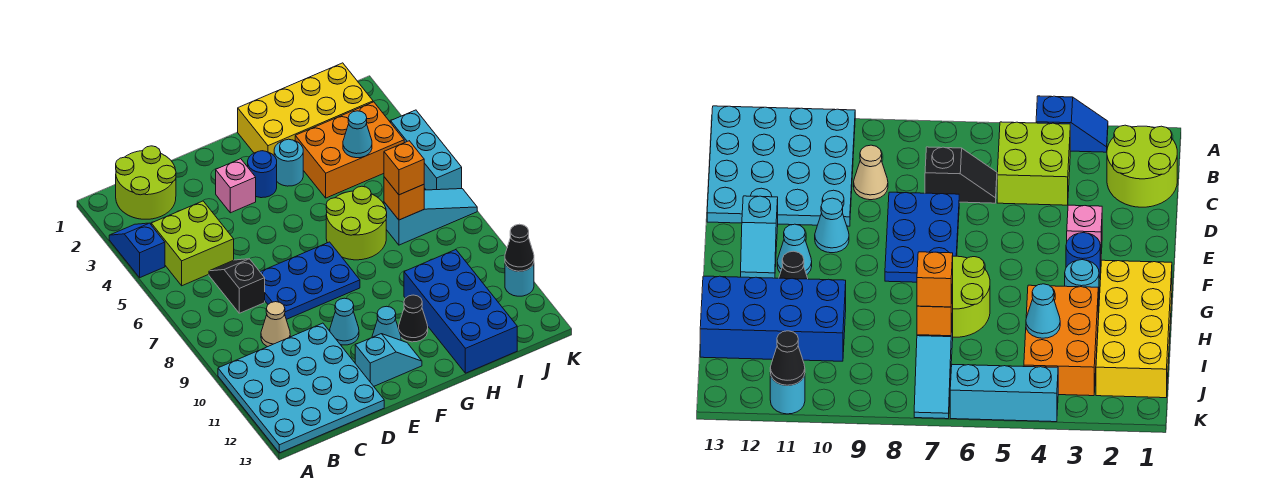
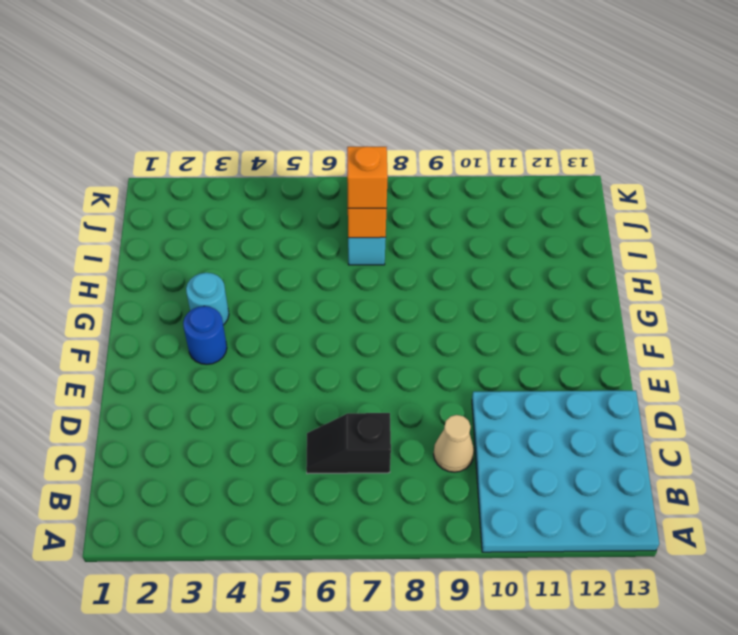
none -> blue 1x2 slope [109,223,165,278]
none -> lime 2x2 round brick [116,146,176,219]
none -> lime 2x2 brick [151,201,234,286]

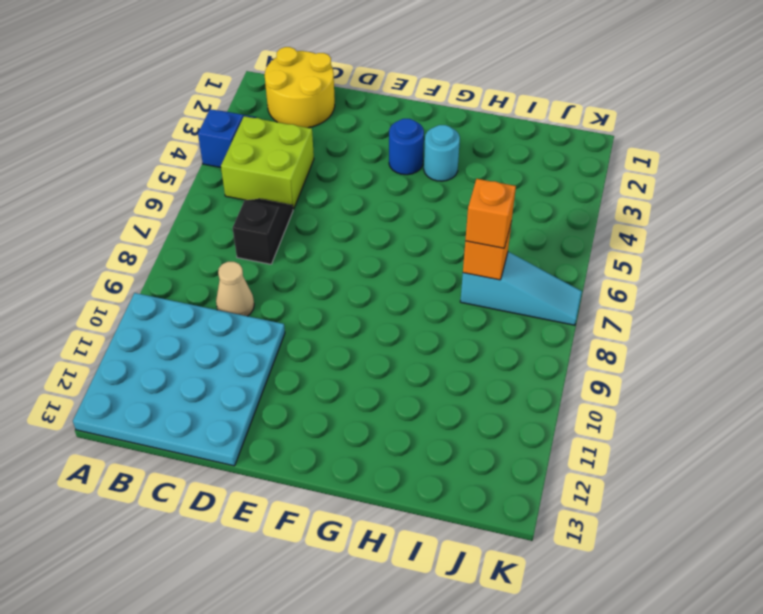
yellow 2x2 round brick [265,47,335,128] -> lime 2x2 round brick [116,146,176,219]
none -> blue 2x3 plate [260,242,360,319]
none -> pink 1x1 brick [216,159,256,213]
none -> cyan 1x1 cone [330,298,359,345]

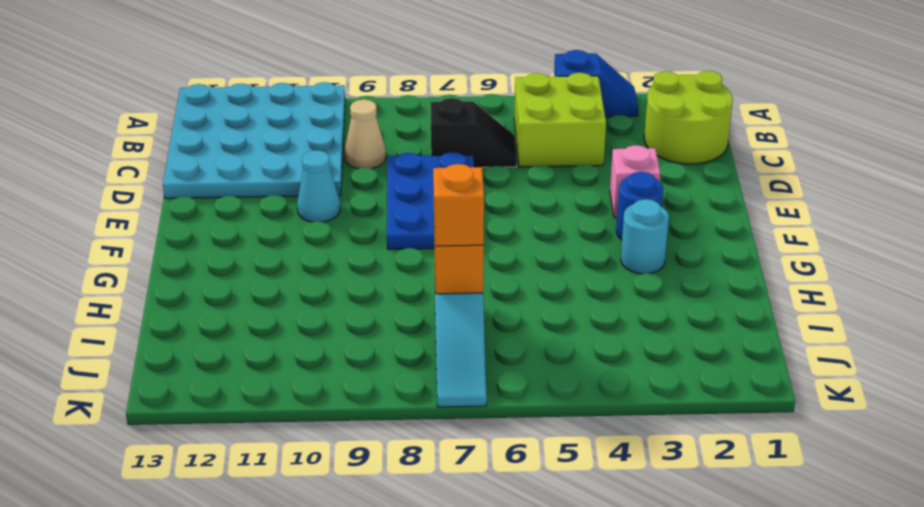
none -> cyan 1x2 slope [355,334,422,386]
none -> cyan 1x1 cone [372,306,401,340]
none -> yellow 2x4 brick [238,63,373,155]

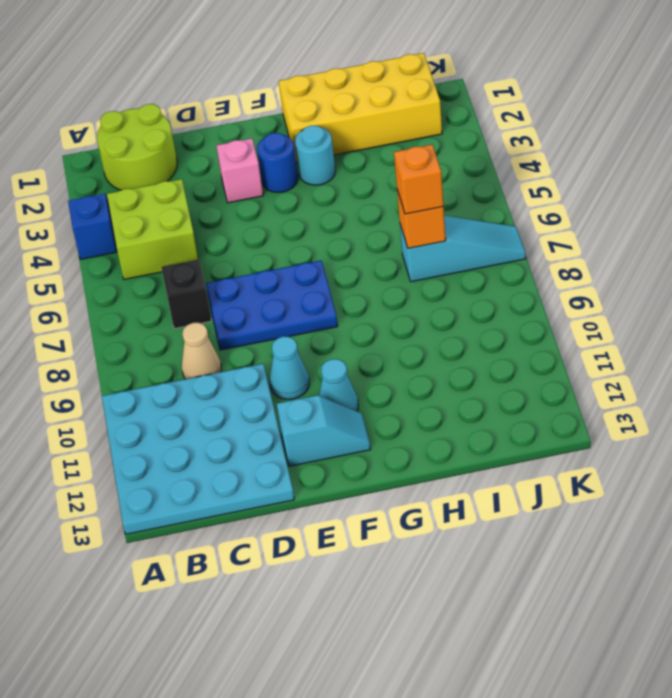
none -> lime 2x2 round brick [326,186,387,260]
none -> black 1x1 cone [399,295,428,342]
none -> orange 2x3 brick [295,102,404,198]

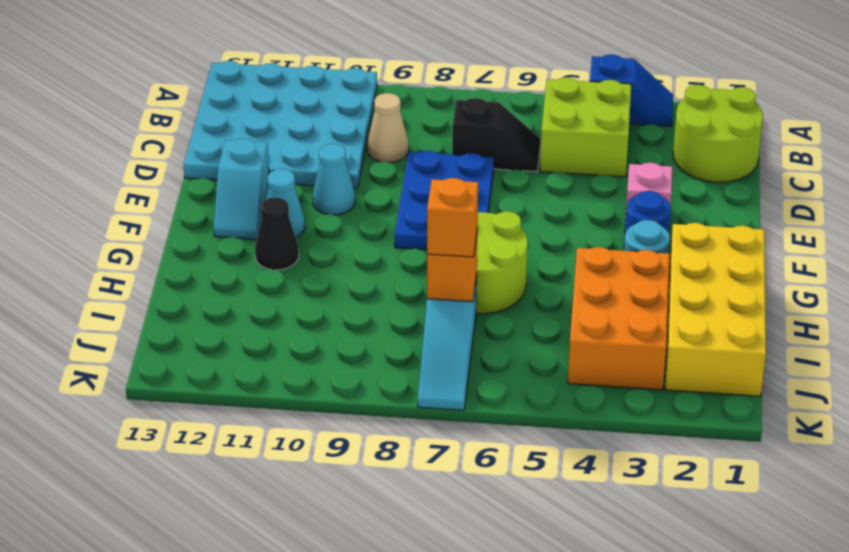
none -> blue 2x4 brick [404,249,517,373]
none -> cyan 1x3 brick [391,110,462,190]
none -> cyan 1x1 round brick [505,263,534,296]

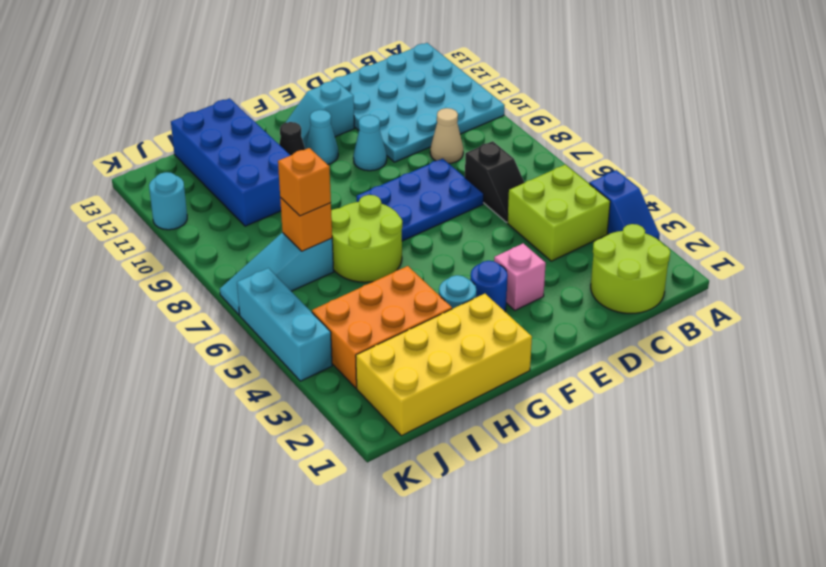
none -> cyan 1x1 cone [343,111,372,158]
none -> black 1x1 cone [505,224,534,271]

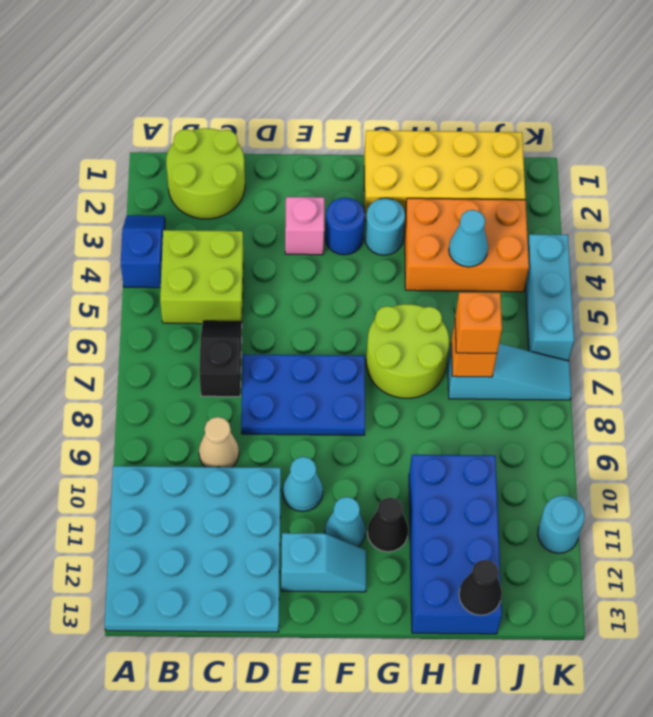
black 1x1 cone [459,560,502,615] -> black 1x1 cone moved to [505,224,534,271]

